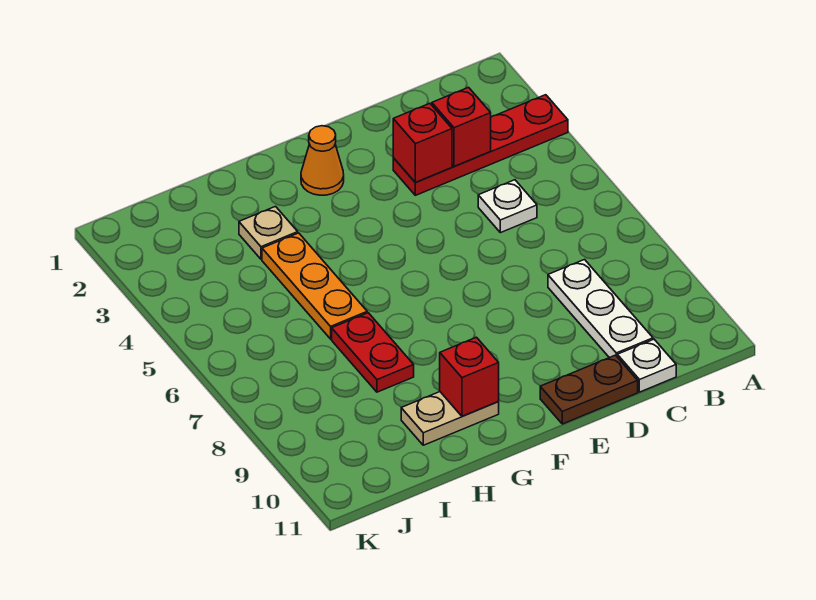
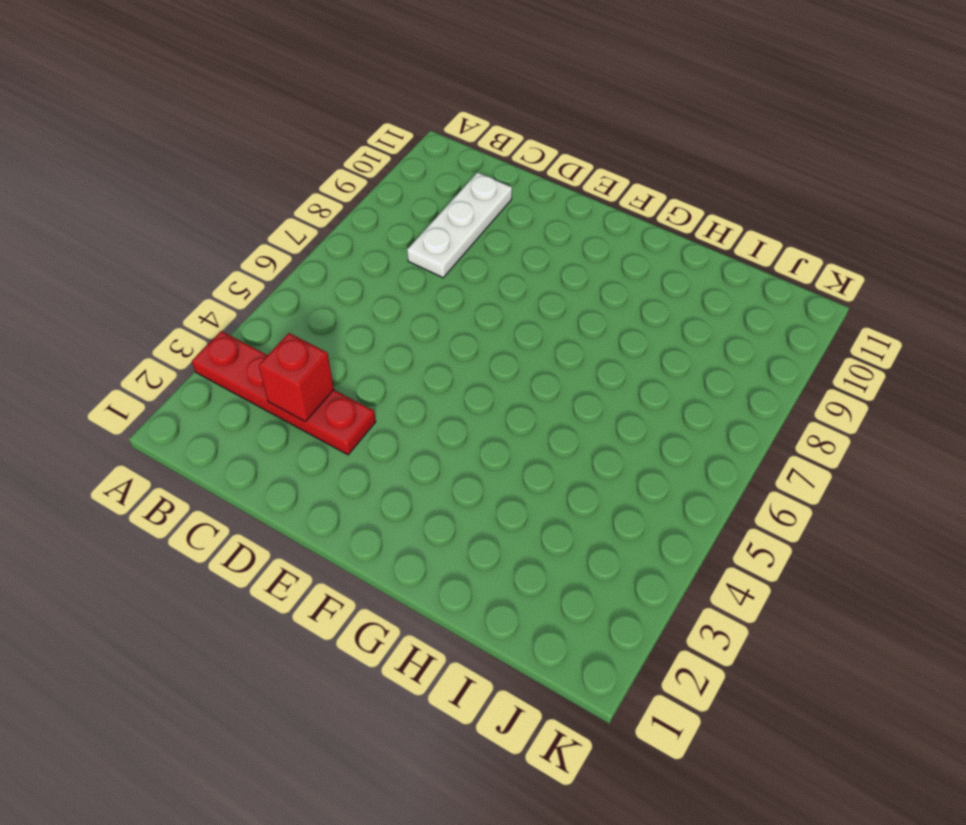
none -> white 1x1 plate [478,180,537,233]
none -> white 1x1 plate [617,339,676,392]
none -> brown 1x2 plate [540,355,638,424]

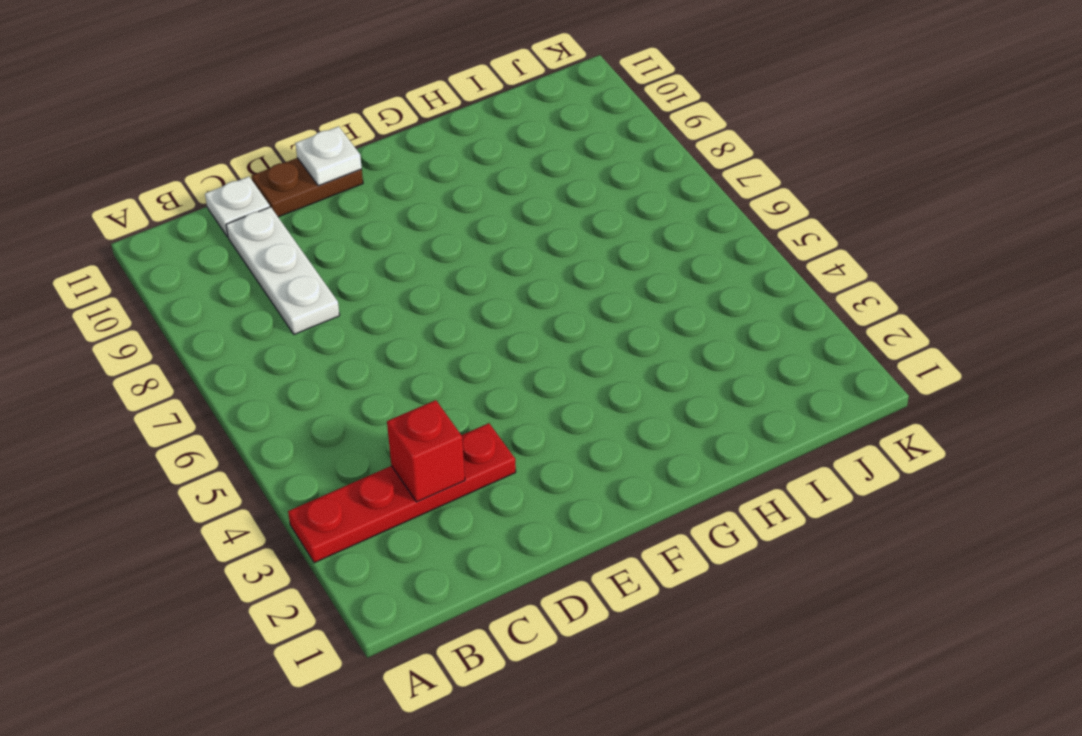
white 1x1 plate [295,126,362,186] -> white 1x1 plate moved to [478,180,537,233]
none -> orange 1x1 cone [301,126,344,195]
none -> tan 1x2 plate [401,392,499,445]
none -> tan 1x1 plate [239,207,298,259]

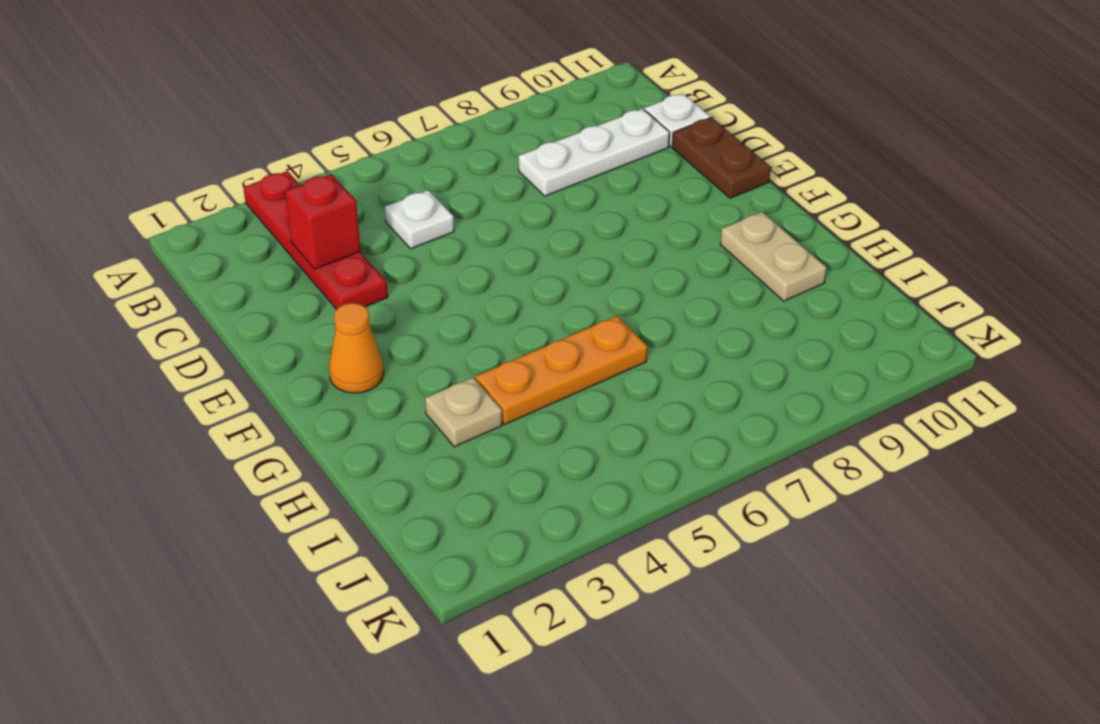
none -> red 1x2 plate [332,313,414,392]
none -> red 1x1 brick [393,103,452,183]
none -> red 1x1 brick [440,337,499,416]

